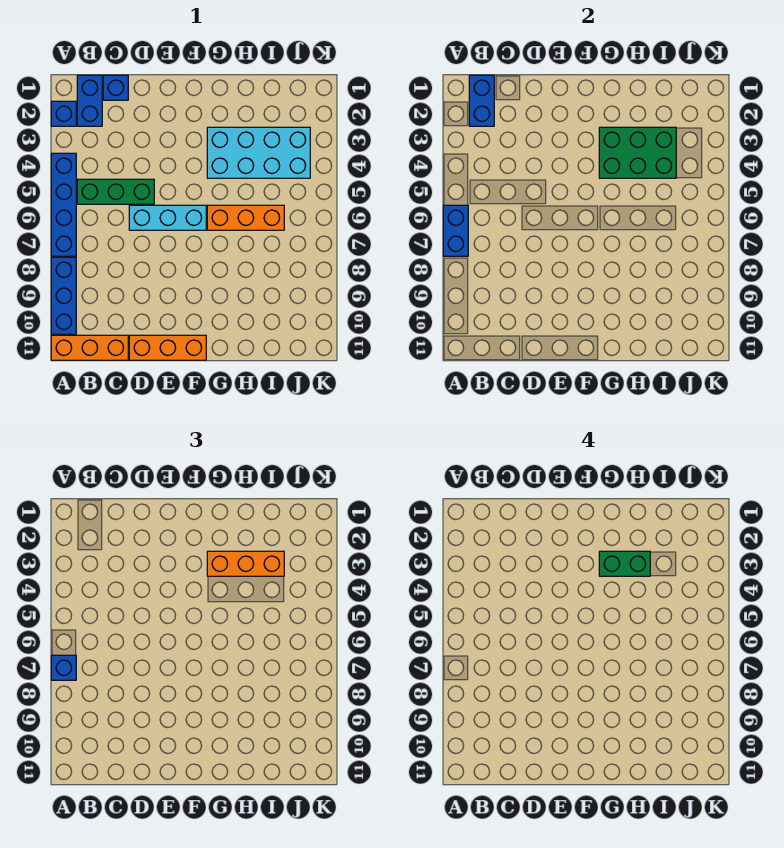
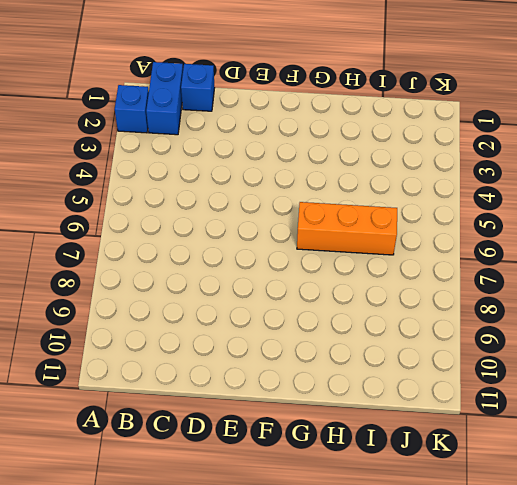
none -> blue 1x4 brick [51,153,76,256]
none -> blue 1x3 brick [51,257,76,334]
none -> orange 1x3 brick [51,335,128,360]

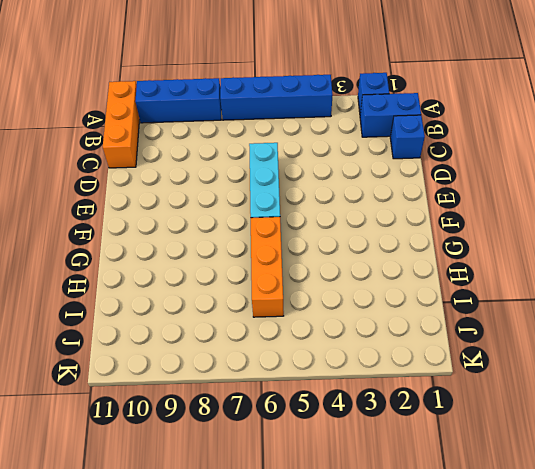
none -> green 1x3 brick [77,179,154,204]
none -> orange 1x3 brick [129,335,206,360]
none -> cyan 2x4 brick [207,127,310,178]

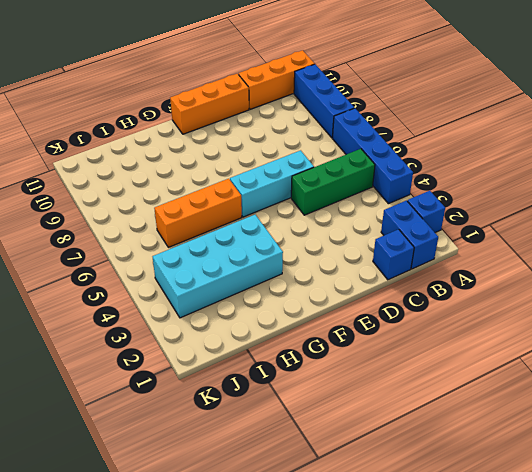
none -> blue 1x2 brick [443,205,468,256]
none -> blue 1x2 brick [469,75,494,126]
none -> green 2x3 brick [599,127,676,178]

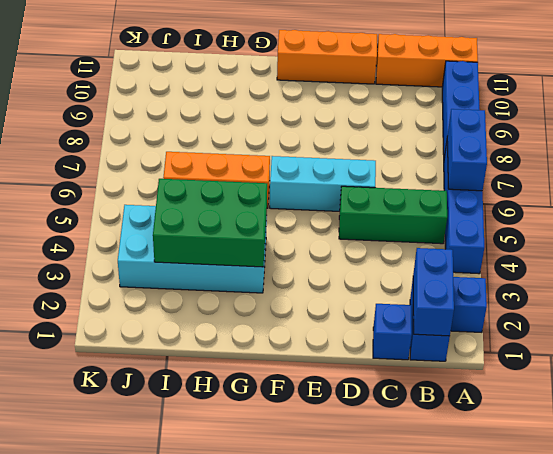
none -> blue 1x1 brick [51,655,76,680]
none -> orange 1x3 brick [207,551,284,576]
none -> green 1x2 brick [599,551,650,576]

